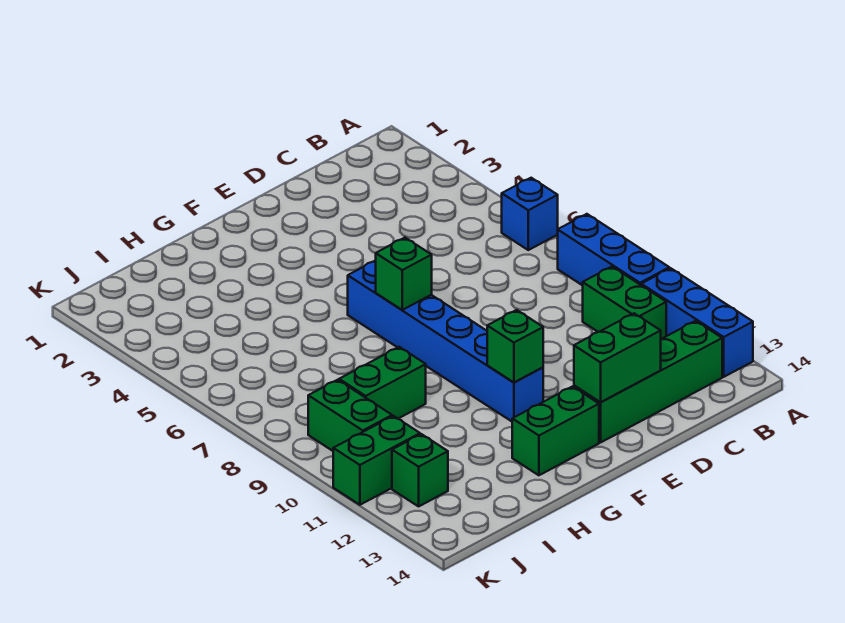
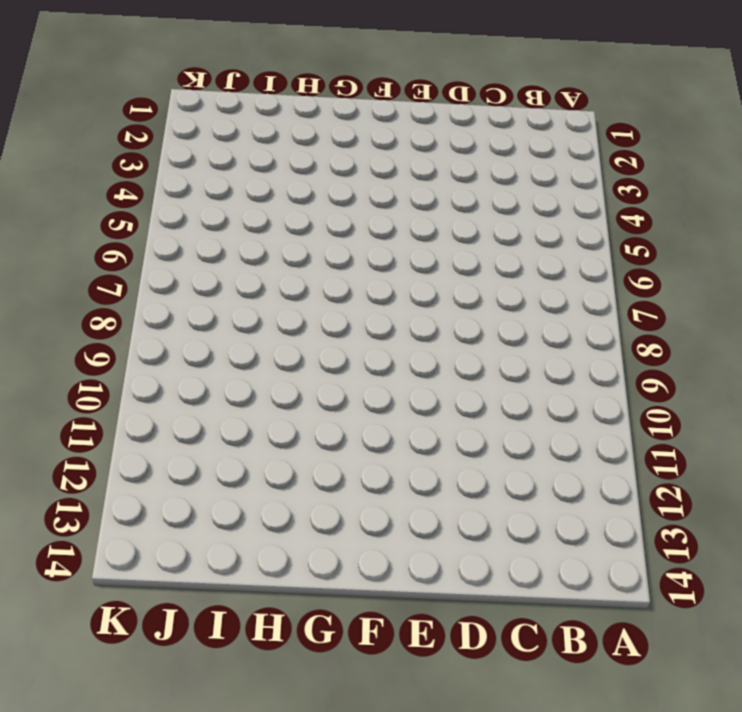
none -> blue 1x1 brick [502,178,558,250]
none -> blue 1x3 brick [558,214,669,285]
none -> blue 1x3 brick [641,268,753,377]

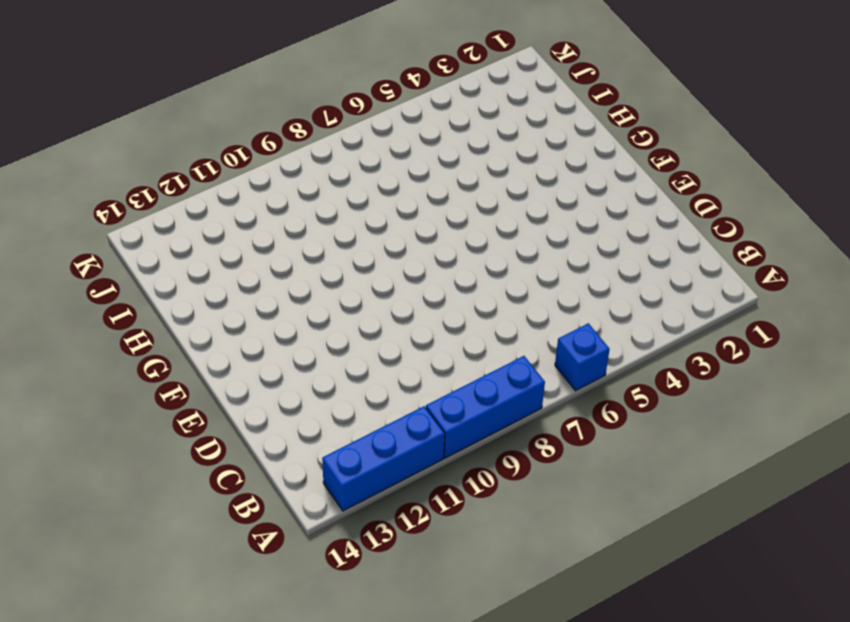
none -> green 1x2 brick [583,267,666,339]
none -> green 1x4 brick [574,321,722,443]
none -> blue 1x6 brick [348,260,543,421]

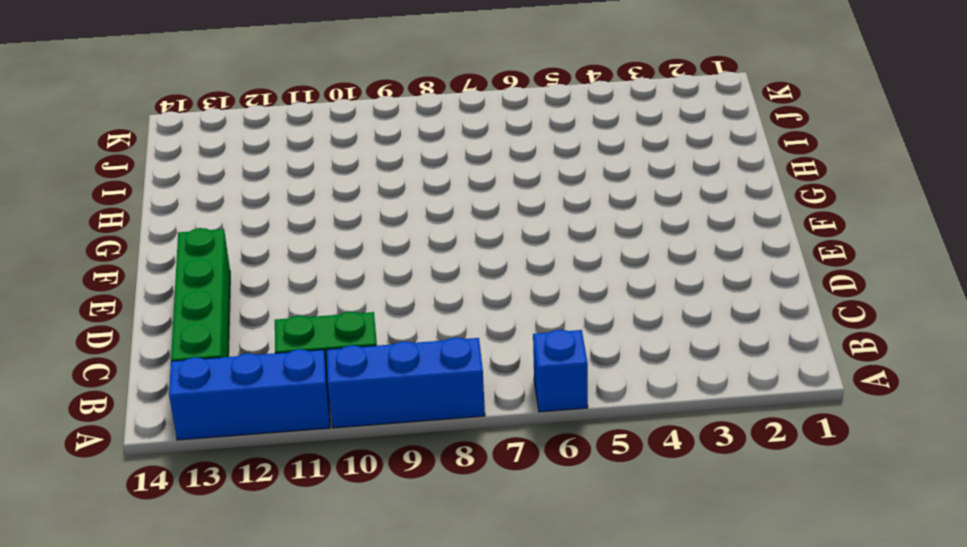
none -> blue 1x6 brick [348,260,543,421]
none -> green 1x2 brick [512,387,599,475]
none -> green 1x2 brick [339,347,426,419]

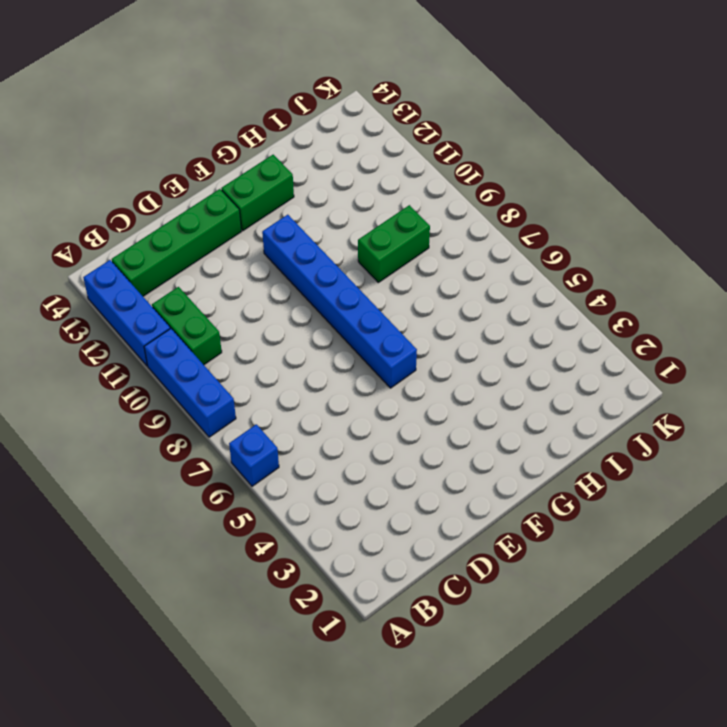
none -> green 1x2 brick [308,380,392,451]
none -> green 1x2 brick [333,416,420,505]
none -> green 1x1 brick [392,434,448,506]

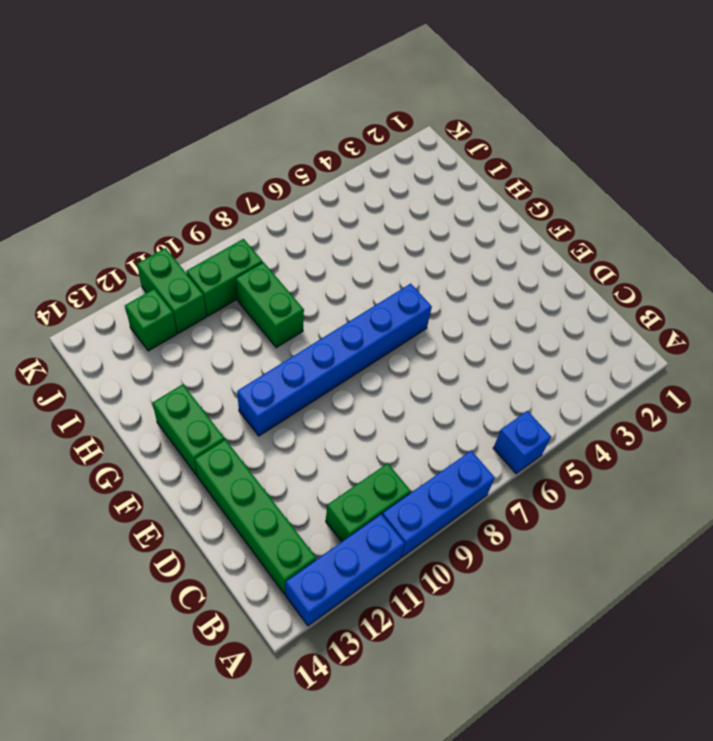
none -> green 1x2 brick [574,313,661,402]
none -> green 1x1 brick [376,238,432,310]
none -> green 1x1 brick [487,310,543,382]

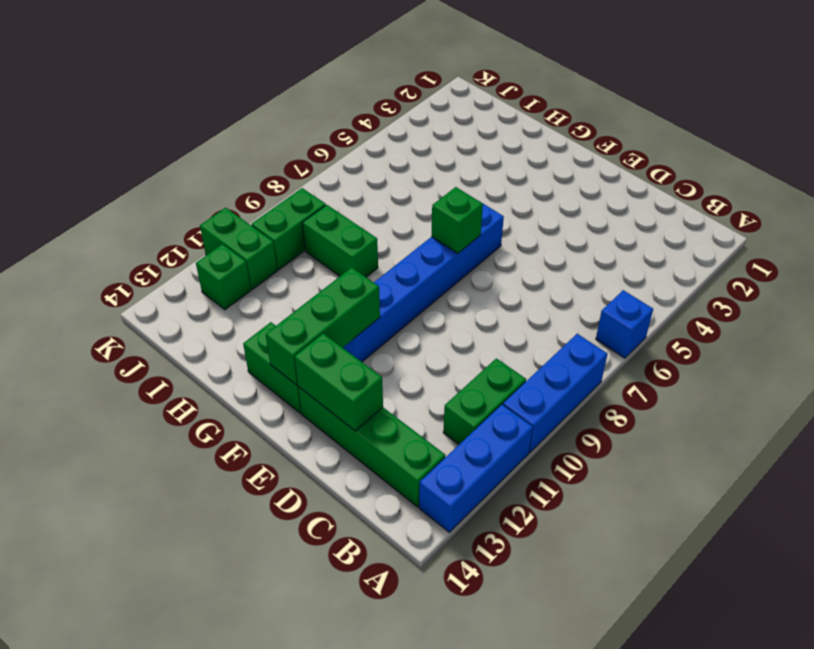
green 1x3 brick [266,267,380,385] -> green 1x1 brick [487,310,543,382]

